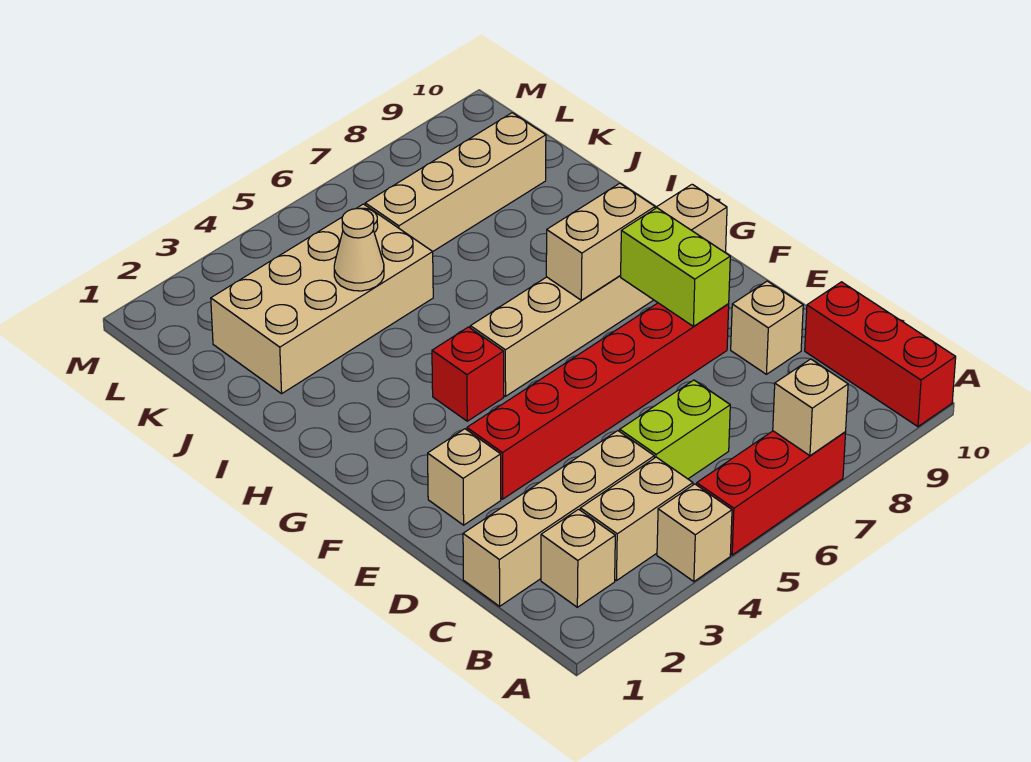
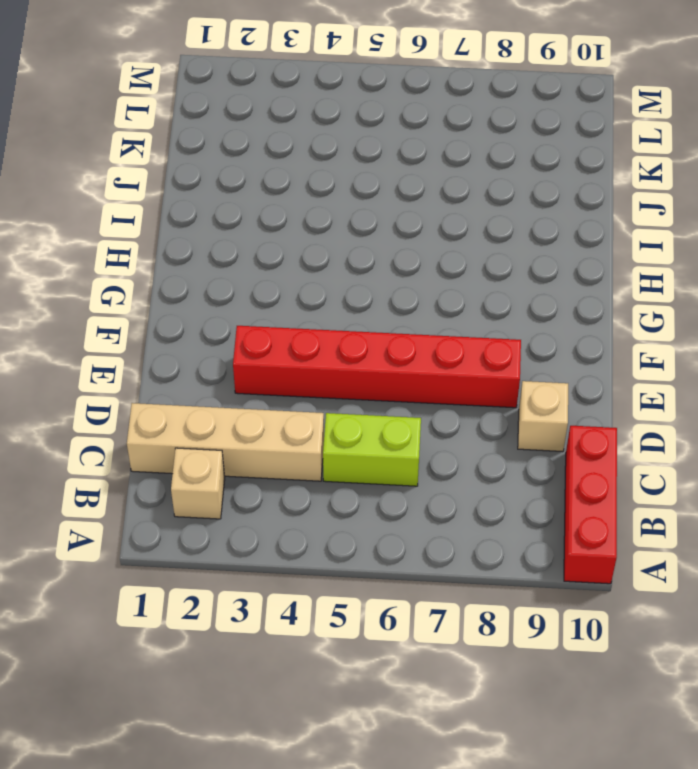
none -> tan 1x1 brick [657,484,732,582]
none -> red 1x3 brick [697,431,846,555]
none -> tan 1x2 brick [580,457,693,581]

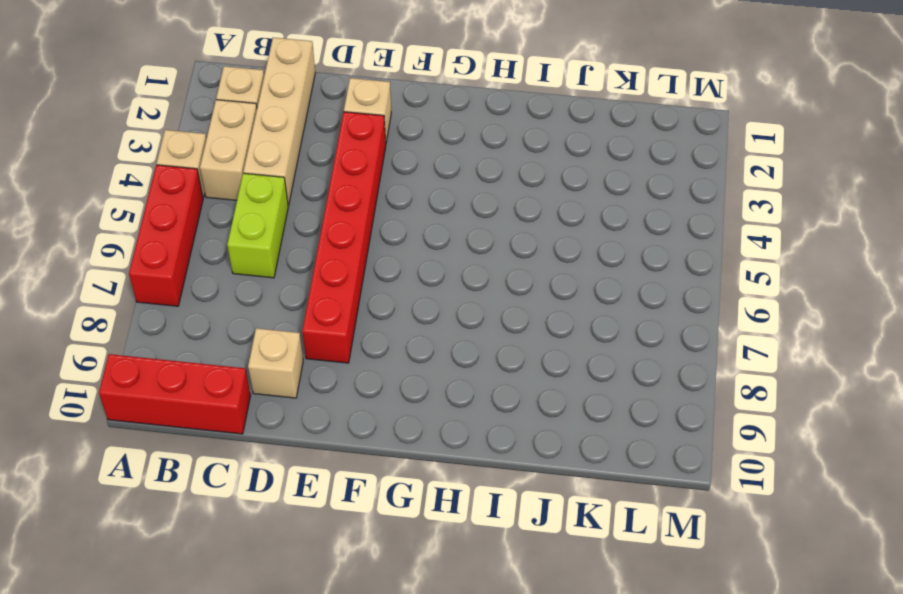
none -> red 1x1 brick [432,327,504,421]
none -> tan 1x6 brick [470,184,727,396]
none -> tan 2x4 brick [211,204,433,394]

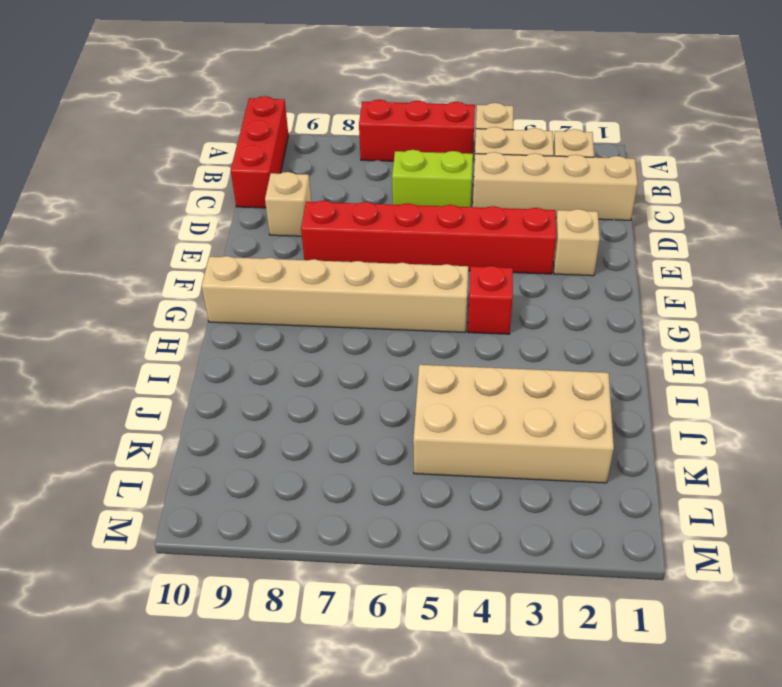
none -> tan 1x4 brick [365,113,546,252]
none -> tan 1x1 brick [773,359,848,456]
none -> lime 1x2 brick [620,208,730,326]

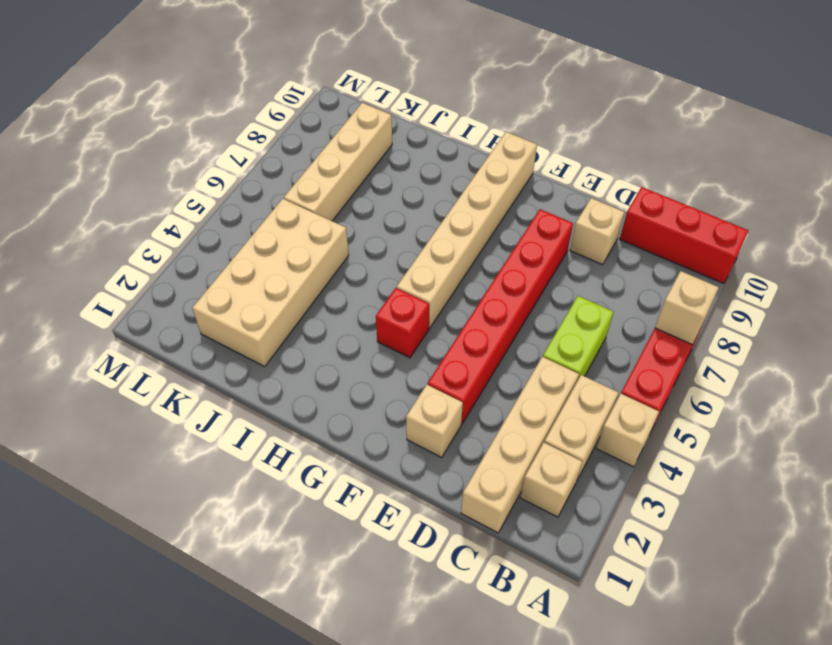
none -> lime 1x2 brick [620,208,730,326]
none -> tan 1x2 brick [546,183,655,300]
none -> tan 1x1 cone [334,209,384,291]

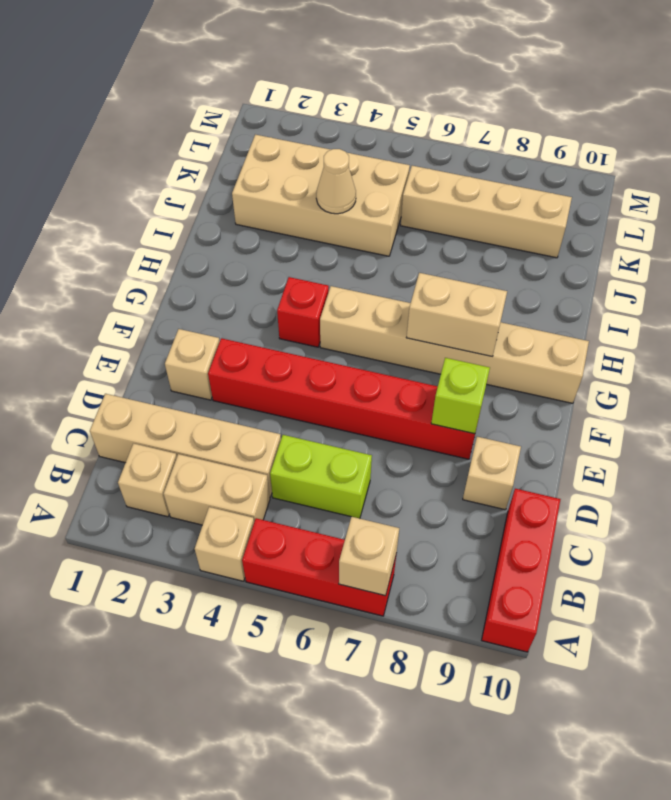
lime 1x1 brick [431,358,490,434] -> lime 1x2 brick [620,208,730,326]

